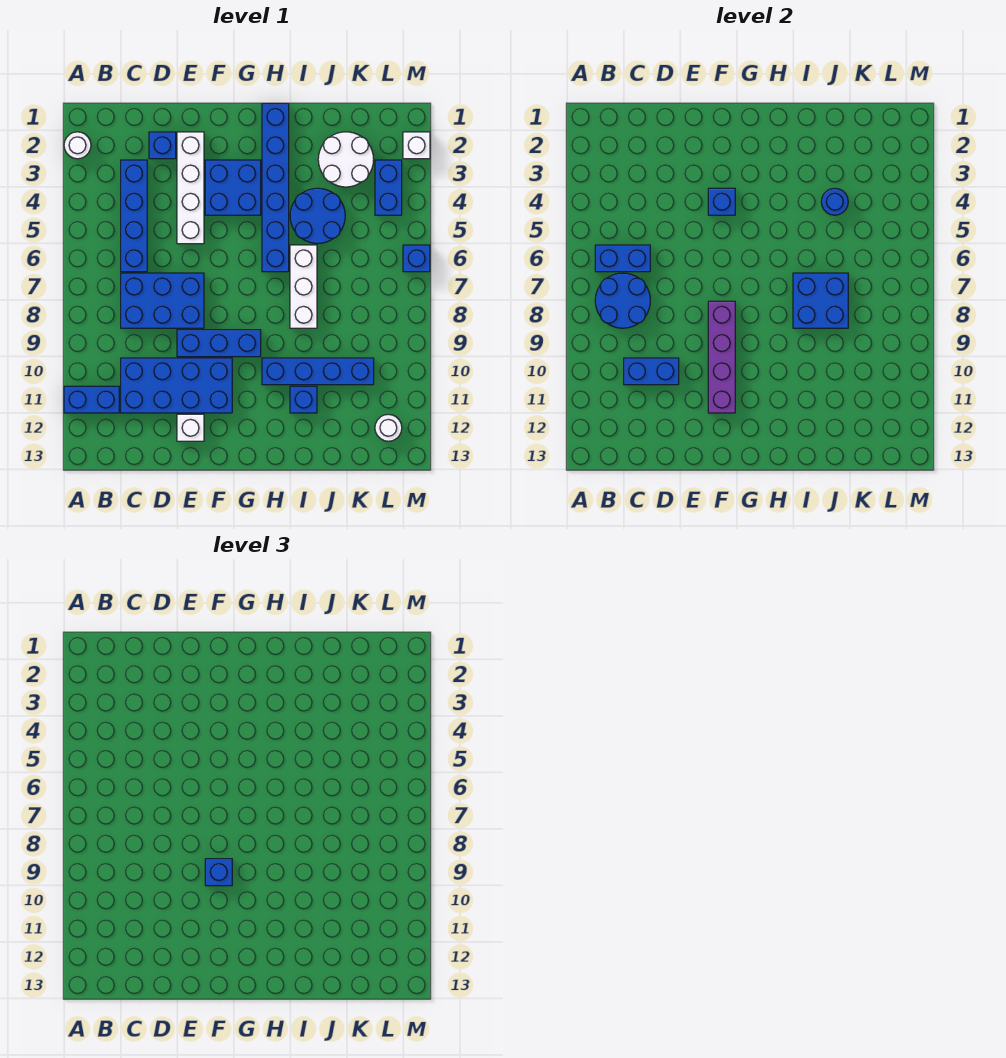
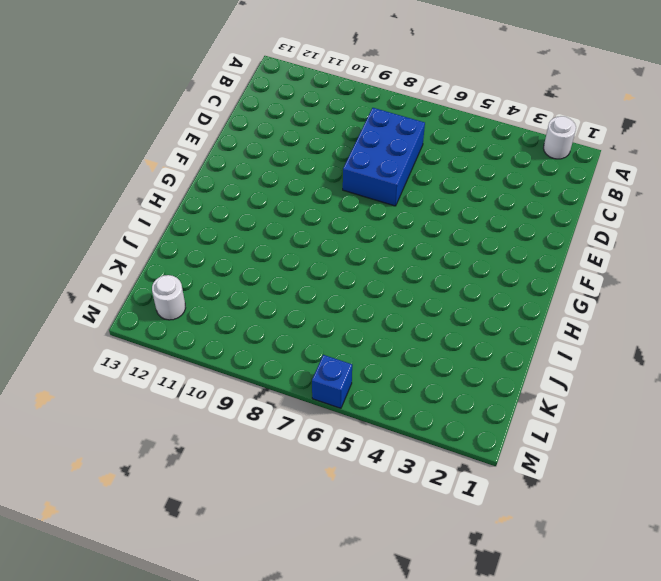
none -> blue 1x2 brick [64,386,119,413]
none -> blue 1x4 brick [121,160,147,272]
none -> blue 2x4 brick [121,358,232,413]

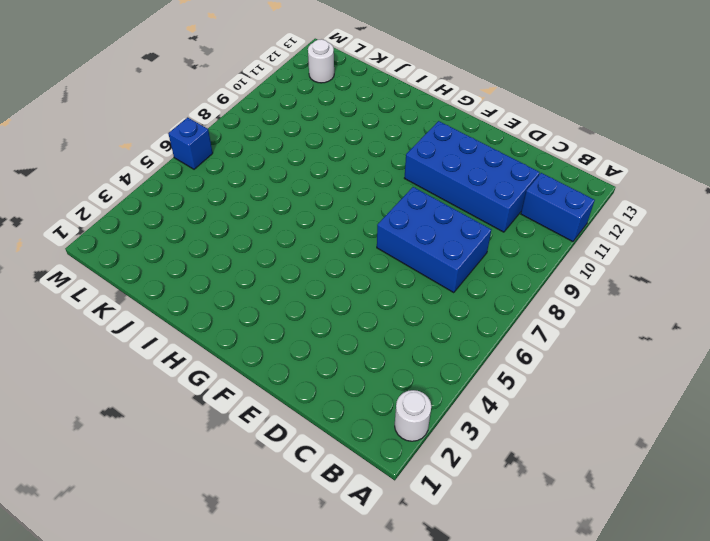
none -> blue 1x4 brick [121,160,147,272]
none -> blue 1x1 brick [149,132,176,159]
none -> white 1x4 brick [177,132,204,244]

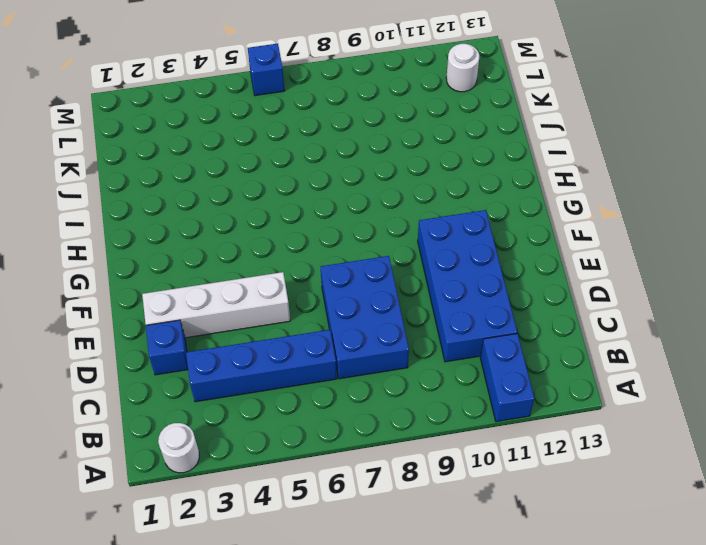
none -> blue 1x3 brick [177,330,261,357]
none -> white 1x1 brick [177,414,204,441]
none -> blue 2x2 brick [205,160,261,215]

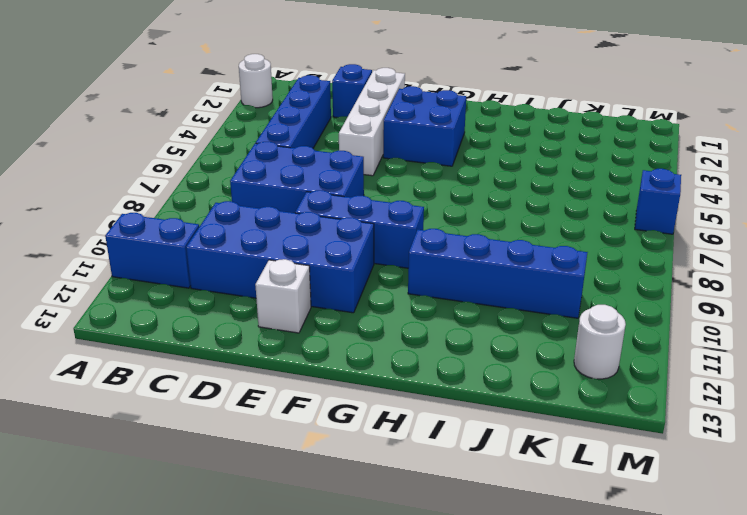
none -> blue 1x6 brick [262,104,289,272]
none -> blue 2x2 round brick [290,188,345,244]
none -> white 1x3 brick [290,245,317,328]

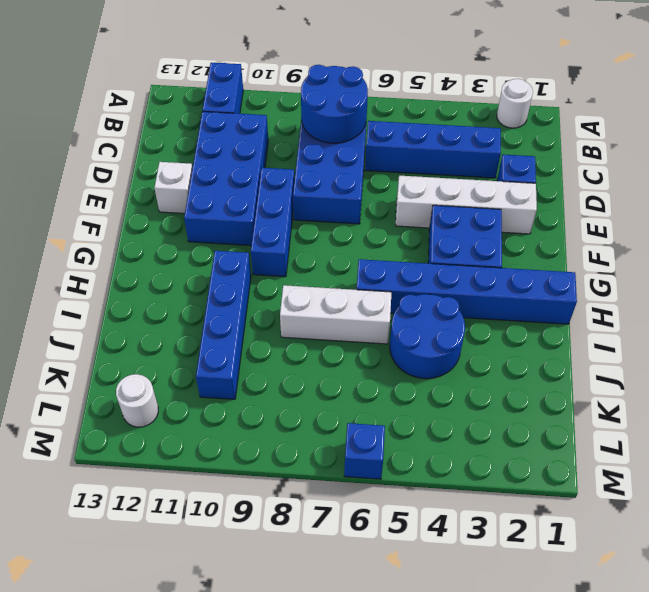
none -> blue 1x1 brick [290,386,317,413]
none -> white 2x2 round brick [318,132,374,187]
none -> blue 1x2 brick [375,160,402,215]

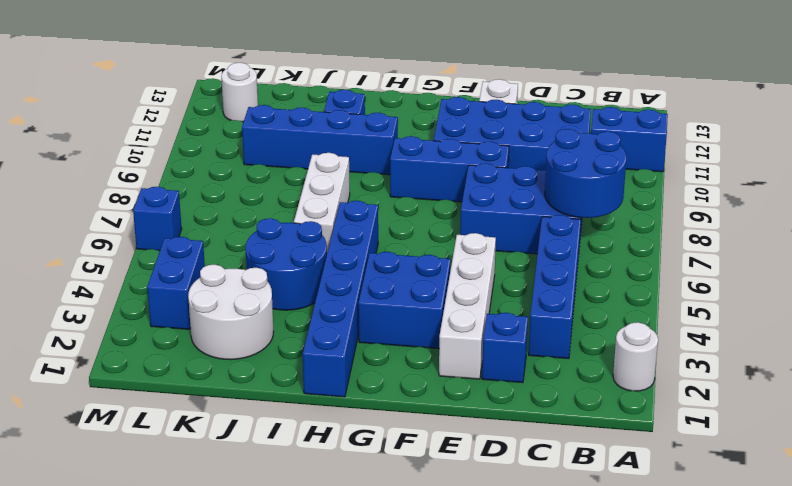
none -> white 1x1 brick [403,132,430,159]
none -> blue 1x2 brick [595,245,650,272]
none -> blue 1x2 brick [624,358,679,385]

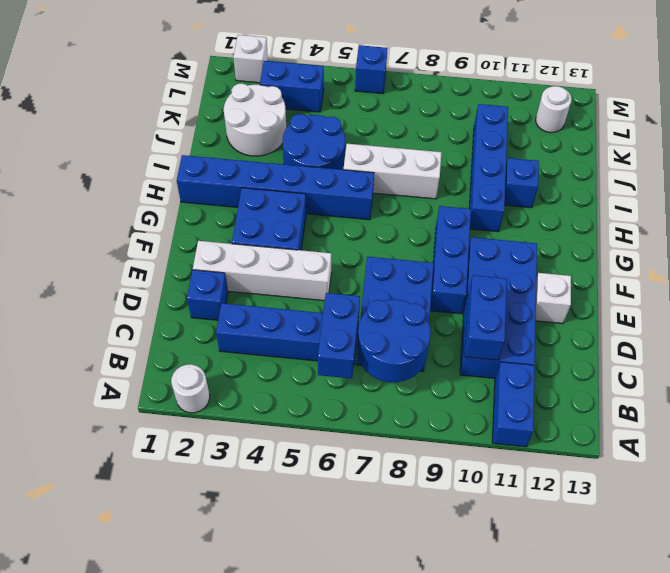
none -> blue 1x1 brick [708,188,735,215]
none -> purple 1x4 brick [708,301,735,413]
none -> blue 2x2 brick [793,273,848,328]

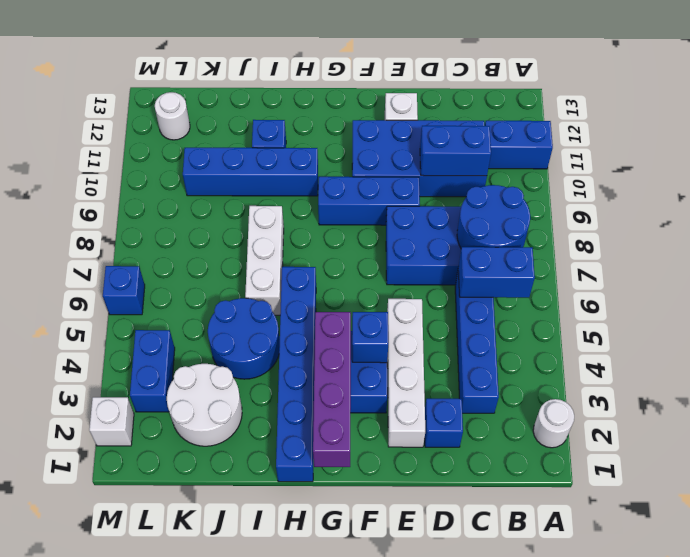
purple 1x4 brick [313,312,351,467] -> purple 1x4 brick moved to [708,301,735,413]
none -> blue 2x2 brick [793,273,848,328]
none -> blue 1x1 round brick [821,188,848,215]
none -> blue 1x1 brick [205,859,232,886]

